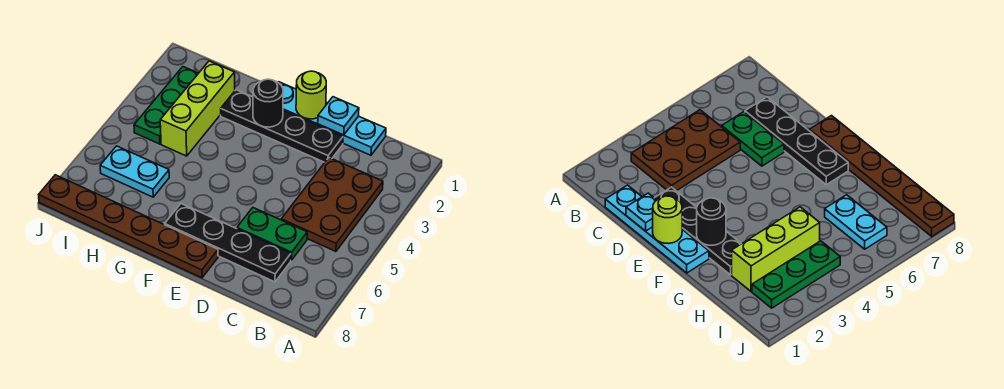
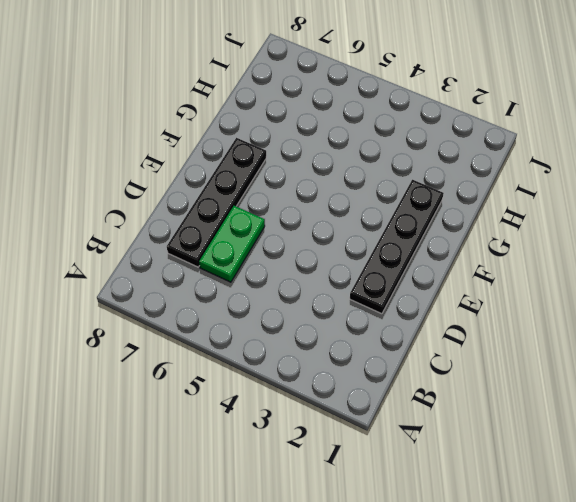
none -> brown 2x3 plate [281,158,383,251]
none -> cyan 1x4 plate [278,82,386,155]
none -> brown 1x6 plate [39,175,218,278]

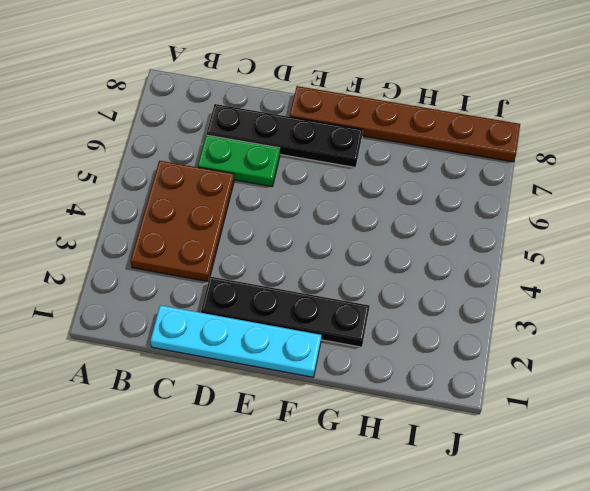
none -> lime 1x3 brick [160,61,235,156]
none -> cyan 1x2 plate [100,146,169,197]
none -> green 1x3 plate [134,67,198,144]

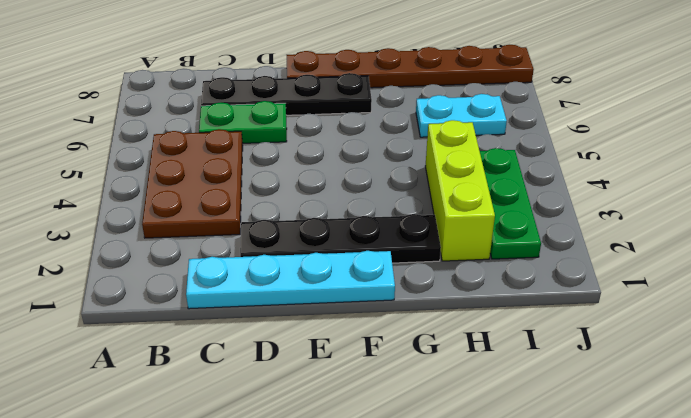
none -> cyan 1x1 plate [318,97,359,135]
none -> lime 1x1 round brick [296,71,326,119]
none -> black 1x1 round brick [253,79,283,127]

